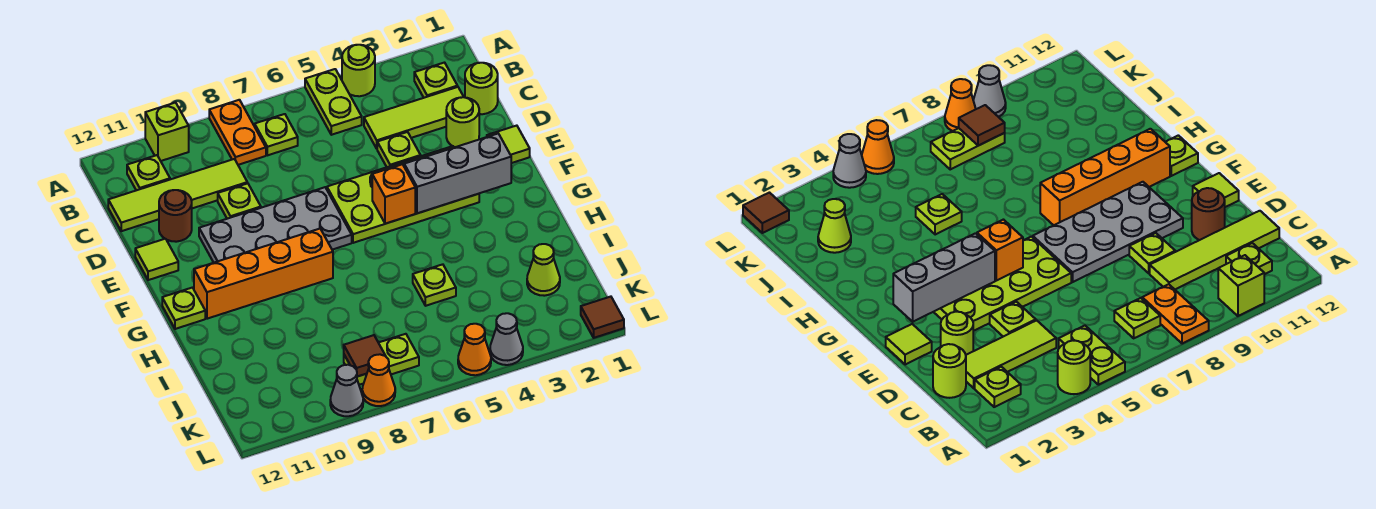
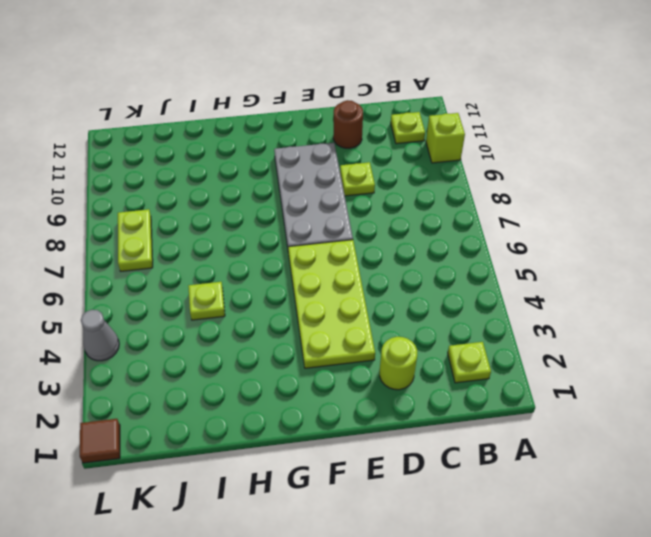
none -> lime 1x1 round brick [342,45,375,96]
none -> lime 1x2 plate [305,69,362,135]
none -> orange 1x2 plate [209,100,266,165]
none -> lime 1x1 plate [255,114,298,155]

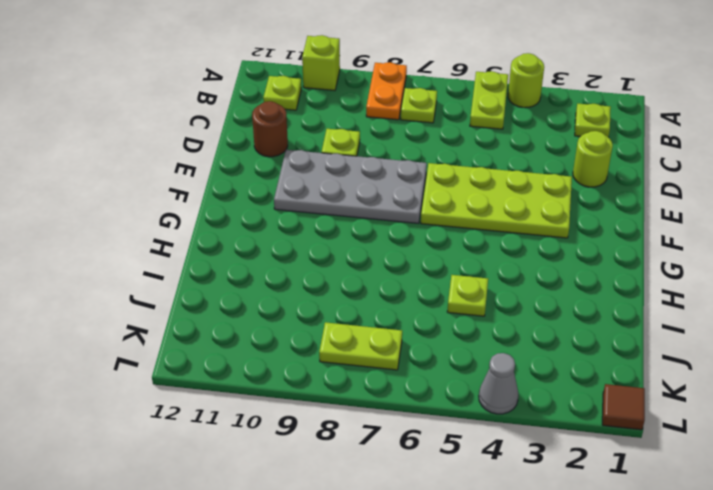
none -> lime 1x1 round brick [465,63,498,114]
none -> lime 1x3 tile [364,87,463,149]
none -> lime 1x4 tile [108,159,247,231]
none -> lime 1x1 plate [377,132,421,167]

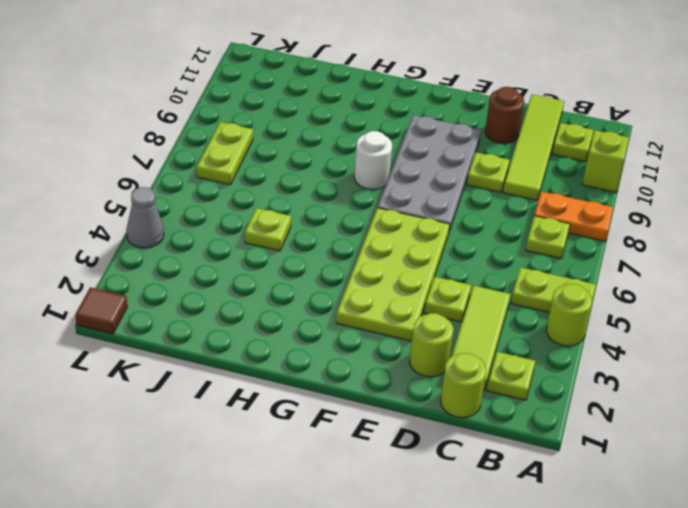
white 1x1 round brick [354,131,392,190] -> orange 1x4 brick [194,229,333,319]
none -> lime 1x1 tile [487,126,530,163]
none -> lime 1x1 tile [135,239,178,280]
none -> lime 1x1 plate [162,288,205,329]
none -> lime 1x1 cone [527,244,560,296]

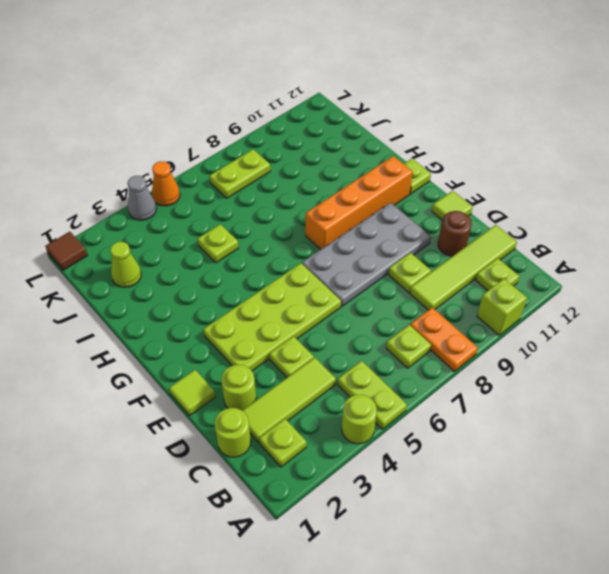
none -> orange 1x1 cone [362,354,395,406]
none -> grey 1x1 cone [330,365,363,416]
none -> grey 1x3 brick [404,134,511,213]
none -> orange 1x1 brick [372,164,415,224]

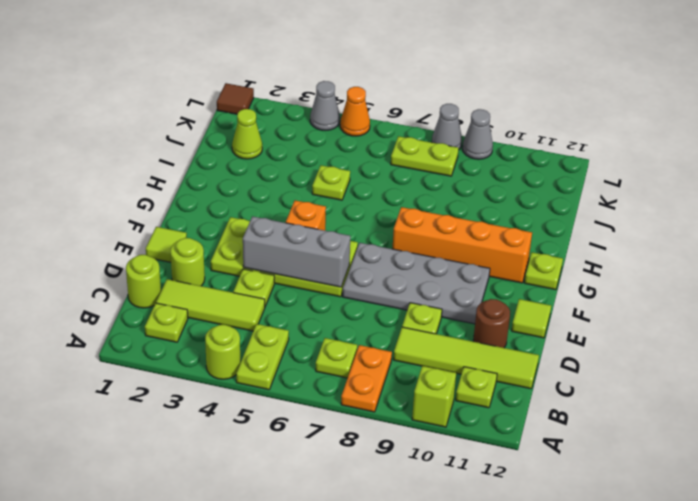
grey 1x3 brick [243,216,350,287] -> grey 1x3 brick moved to [404,134,511,213]
grey 1x1 cone [432,104,462,149] -> orange 1x1 cone [362,354,395,406]
none -> brown 1x1 tile [344,335,385,377]

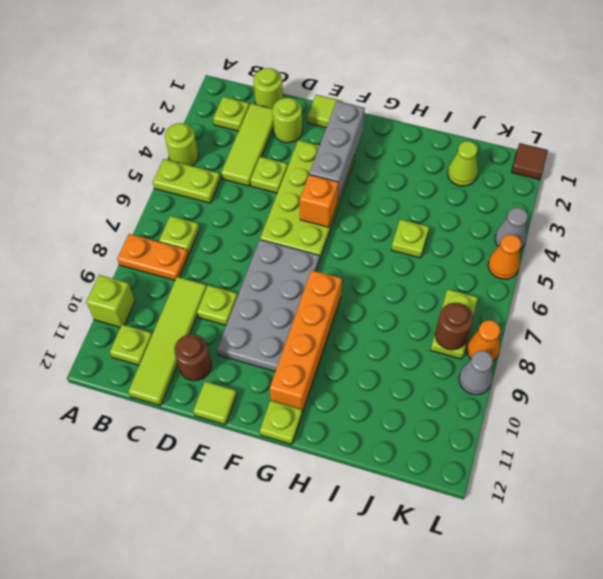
brown 1x1 round brick [435,303,473,350] -> brown 1x1 tile [344,335,385,377]

